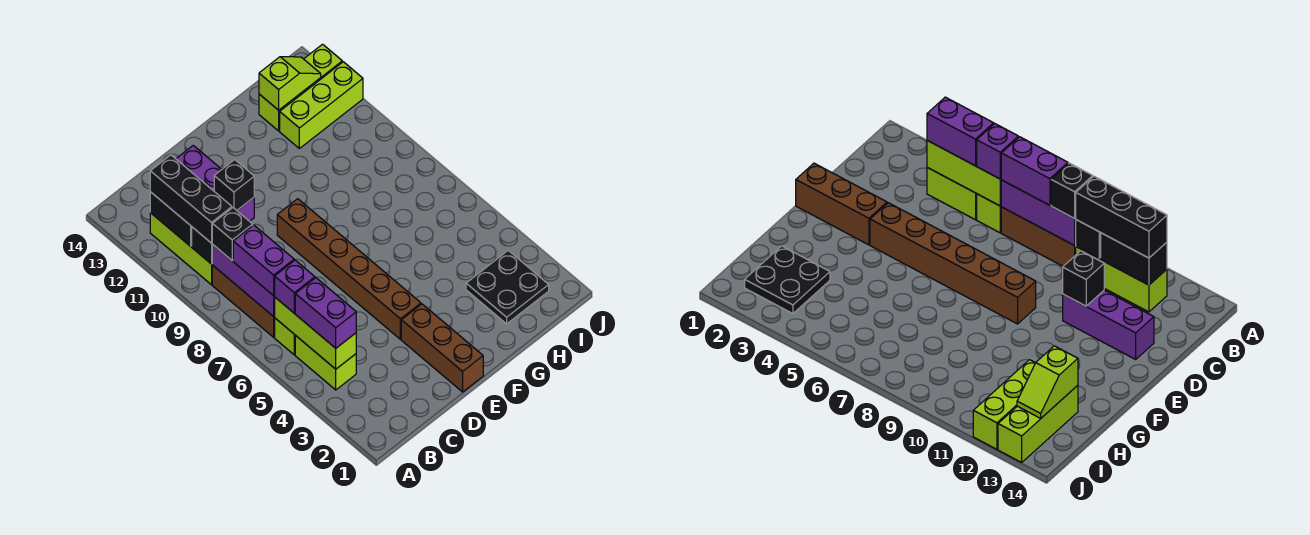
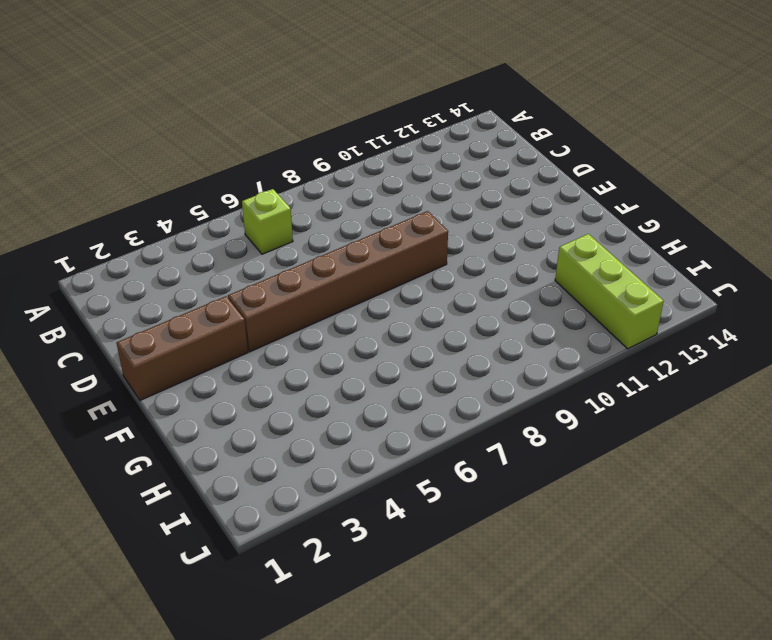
none -> lime 1x2 brick [295,335,356,390]
none -> brown 1x3 brick [212,265,275,337]
none -> lime 1x3 brick [150,213,212,285]

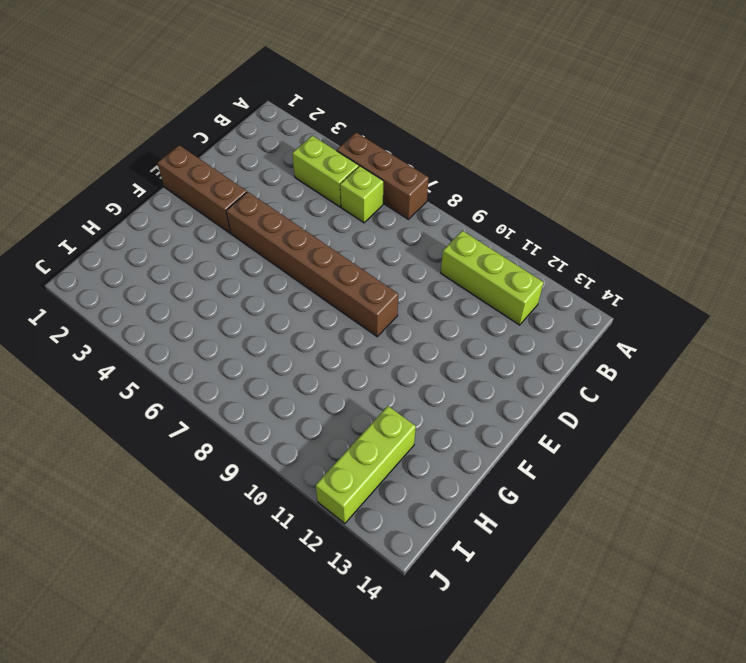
brown 1x3 brick [337,133,429,219] -> brown 1x3 brick moved to [212,265,275,337]
none -> purple 1x3 brick [176,145,254,221]
none -> black 2x2 plate [466,250,549,324]
none -> lime 1x3 brick [259,44,342,131]

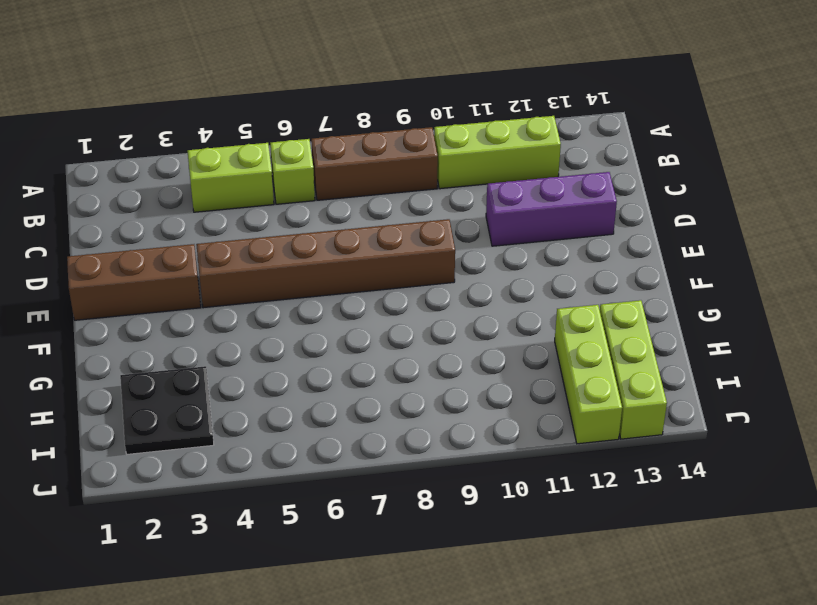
none -> lime 1x3 brick [275,297,356,369]
none -> purple 1x3 brick [212,245,275,317]
none -> black 1x1 brick [192,227,213,264]

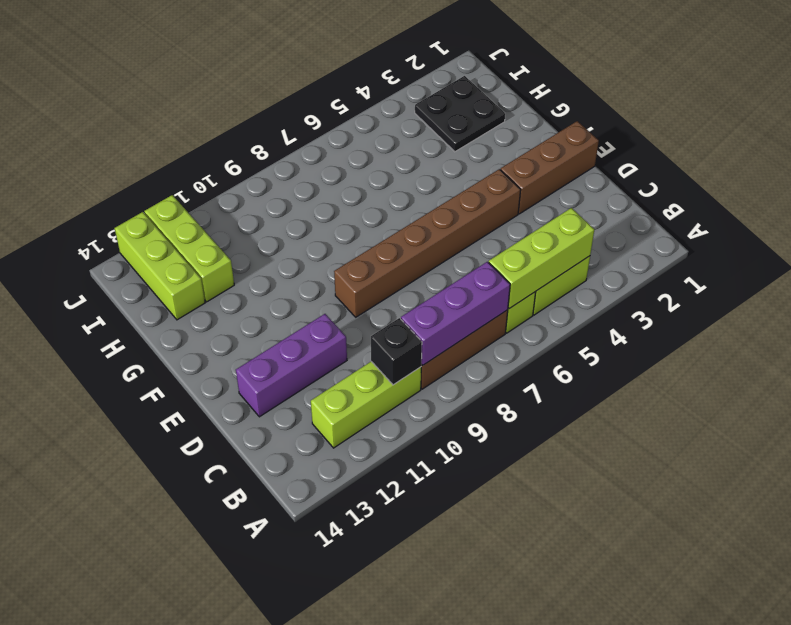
none -> black 1x2 brick [150,192,192,246]
none -> black 1x1 brick [214,160,254,210]
none -> lime 1x2 slope [259,57,321,110]

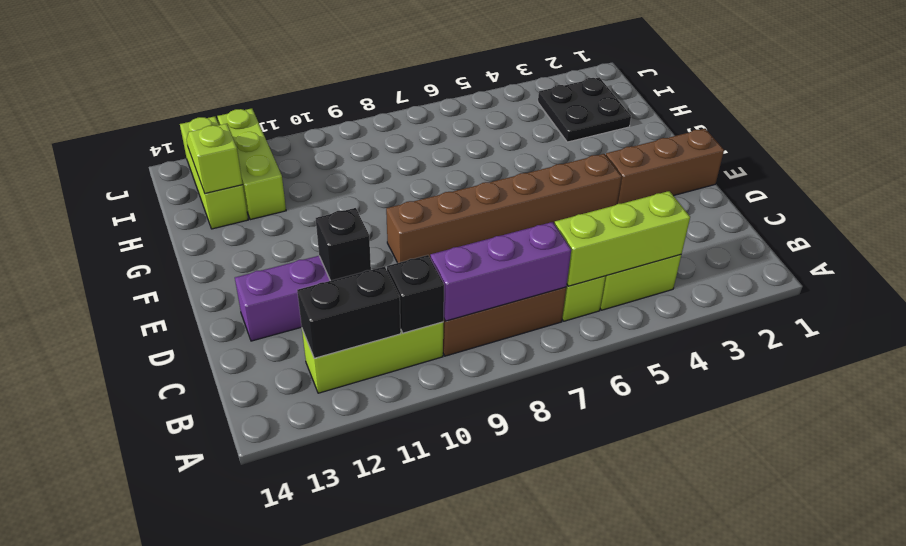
none -> purple 1x2 brick [295,278,356,348]
none -> purple 1x1 brick [275,260,315,313]
none -> purple 1x2 brick [233,225,294,296]

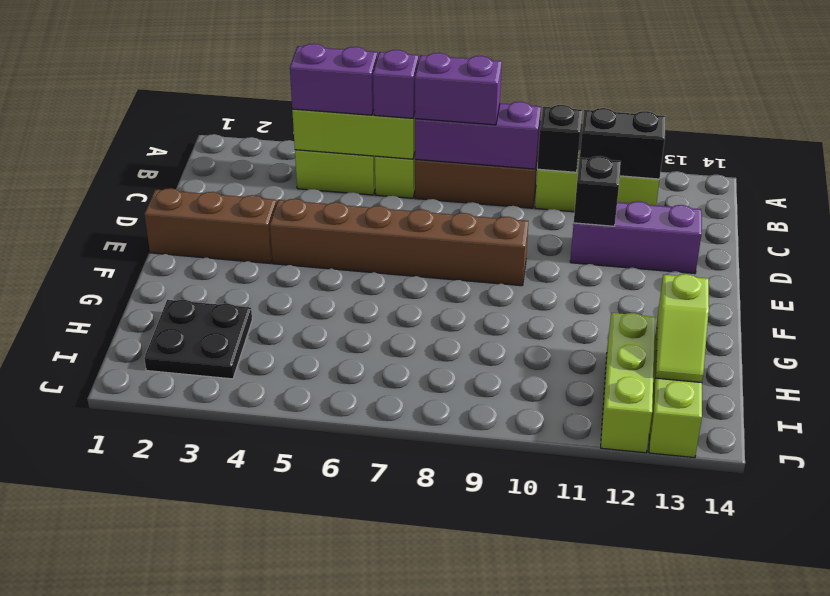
none -> black 1x1 brick [212,208,253,260]
none -> black 1x3 brick [150,155,232,243]

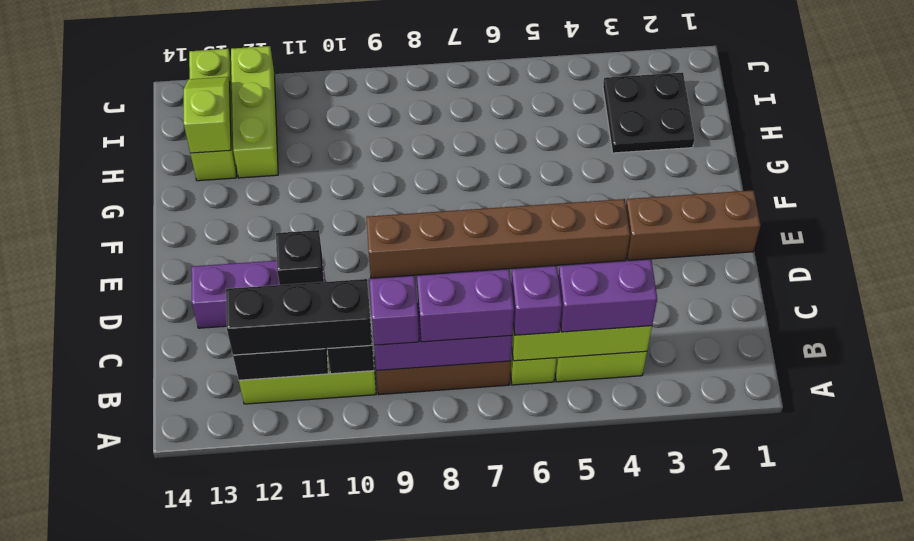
purple 1x1 brick [369,276,419,345] -> black 1x1 brick [212,208,253,260]

